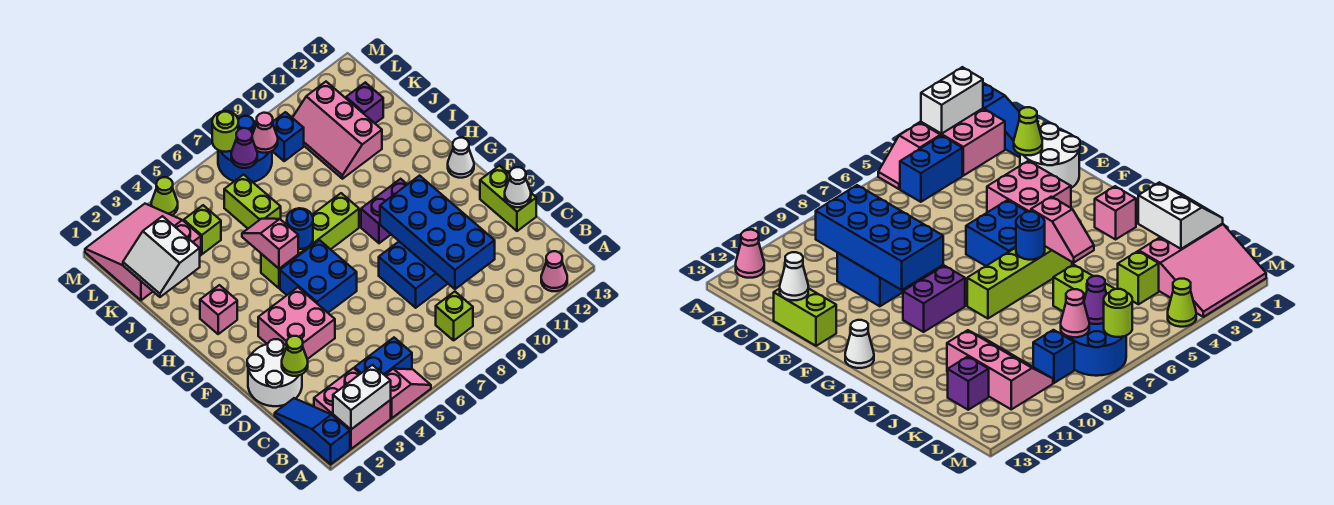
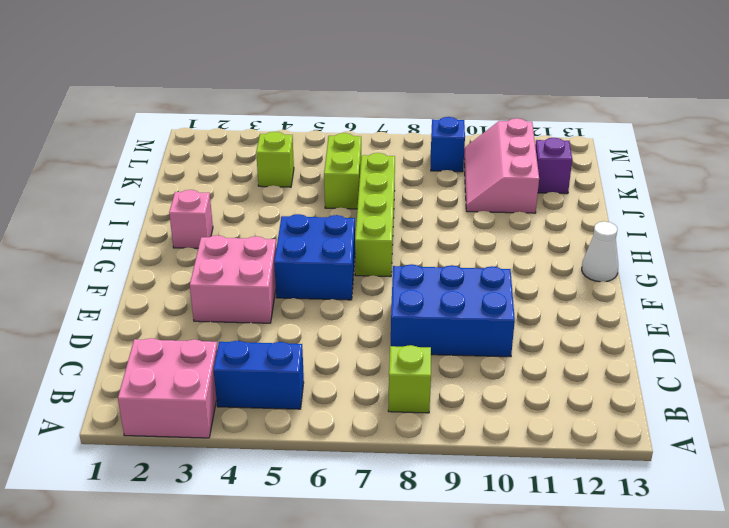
lime 1x4 brick [355,153,395,277] -> lime 1x4 brick turned to [261,193,359,288]
none -> blue 1x3 slope [275,398,350,464]
none -> pink 1x2 slope [385,369,431,418]
none -> pink 1x1 cone [541,251,567,291]
none -> white 2x2 round brick [247,339,302,406]

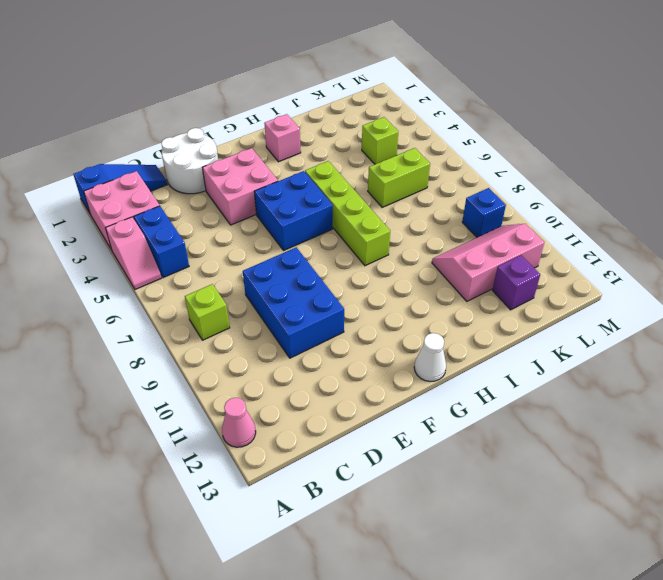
none -> lime 1x2 brick [480,166,536,231]
none -> purple 1x2 brick [361,179,407,243]
none -> pink 3x3 slope [85,204,201,300]
none -> blue 2x2 round brick [218,116,272,182]

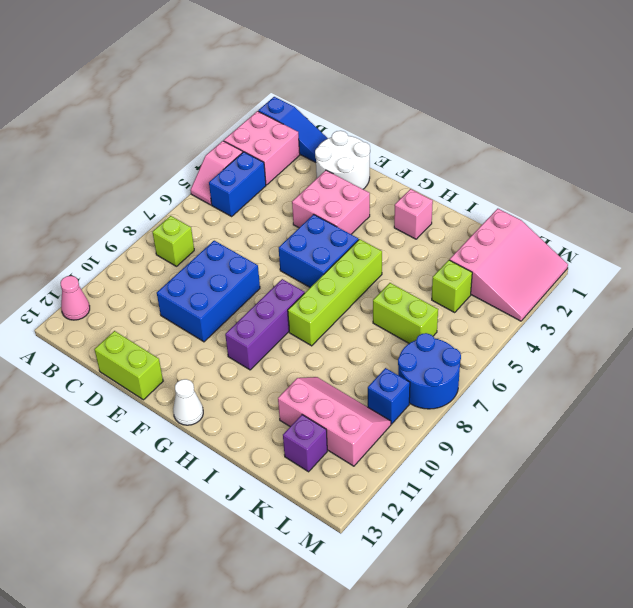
purple 1x3 brick [225,279,304,370] -> purple 1x2 brick [361,179,407,243]
none -> lime 1x1 cone [151,177,178,215]
none -> white 1x2 brick [333,365,391,429]
none -> blue 2x4 brick [380,176,495,289]
none -> lime 1x1 cone [282,336,308,376]

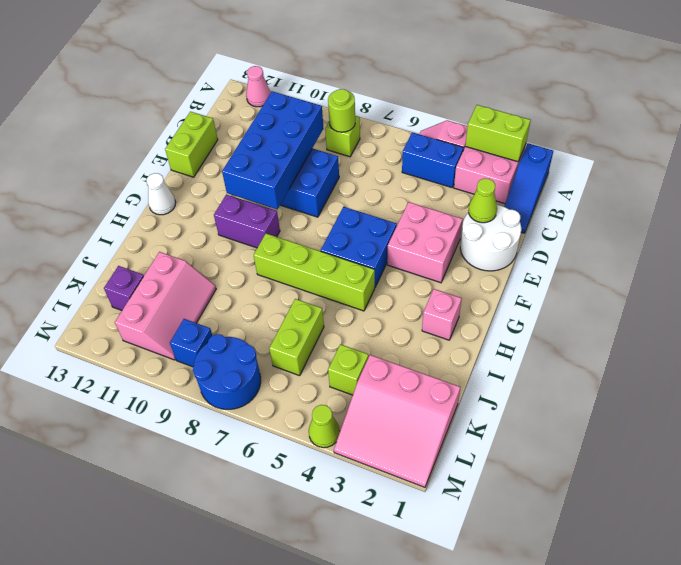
lime 1x2 brick [465,105,530,162] -> white 1x2 brick [333,365,391,429]
lime 1x1 round brick [328,89,355,132] -> lime 1x1 round brick moved to [212,111,238,152]
none -> white 1x1 cone [505,167,531,207]
none -> pink 1x2 slope [242,219,298,269]
none -> blue 1x1 round brick [287,208,313,249]
none -> white 2x2 slope [123,216,200,297]

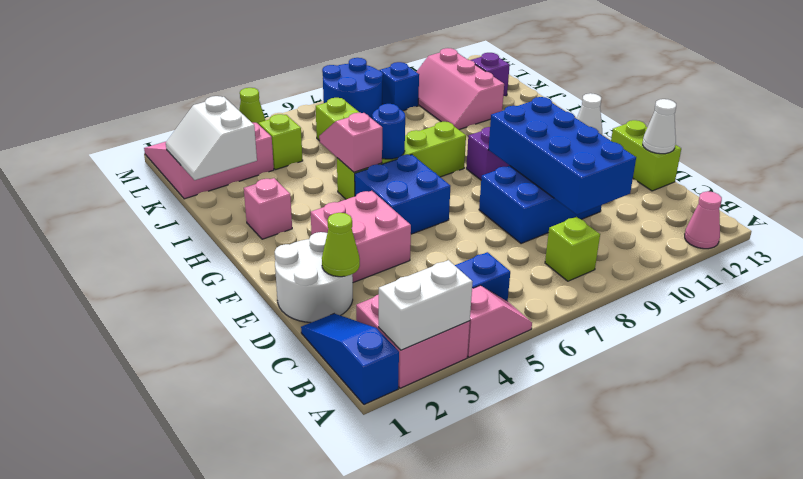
none -> purple 1x1 cone [231,128,257,168]
none -> pink 1x1 cone [252,113,278,153]
none -> lime 1x1 round brick [212,111,238,152]

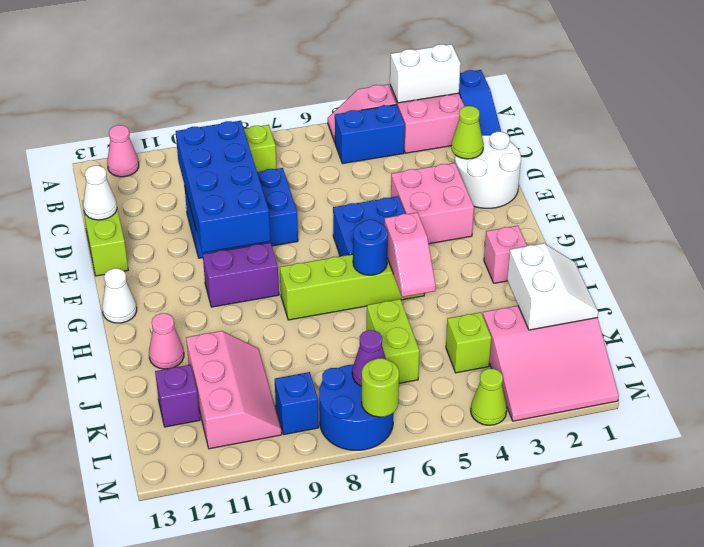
pink 1x1 cone [149,313,184,369] -> pink 1x1 cone moved to [252,113,278,153]

